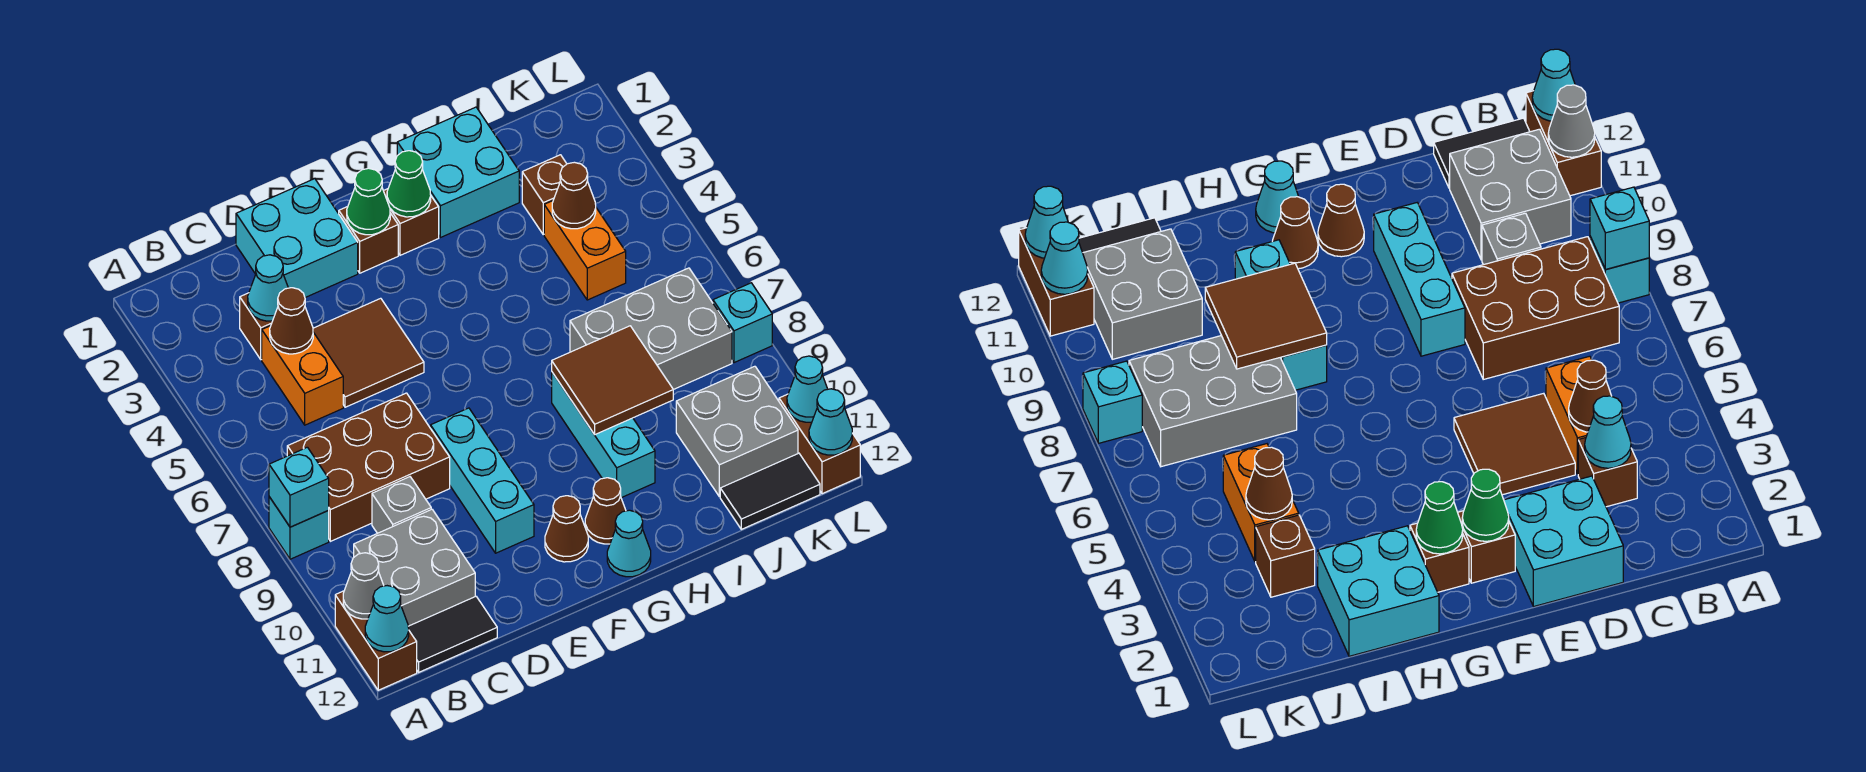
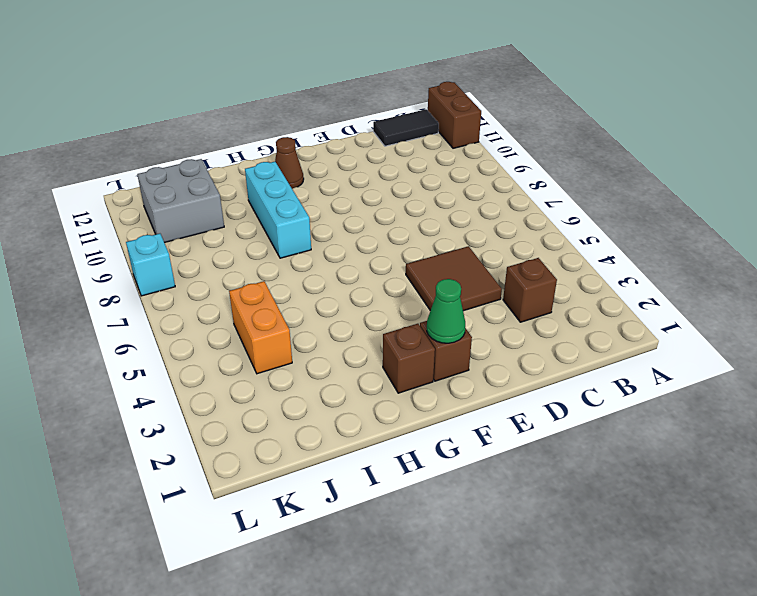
none -> cyan 1x1 brick [269,497,329,559]
none -> brown 2x3 brick [287,393,450,541]
none -> grey 2x2 brick [354,509,475,626]
none -> orange 1x2 brick [262,326,343,425]

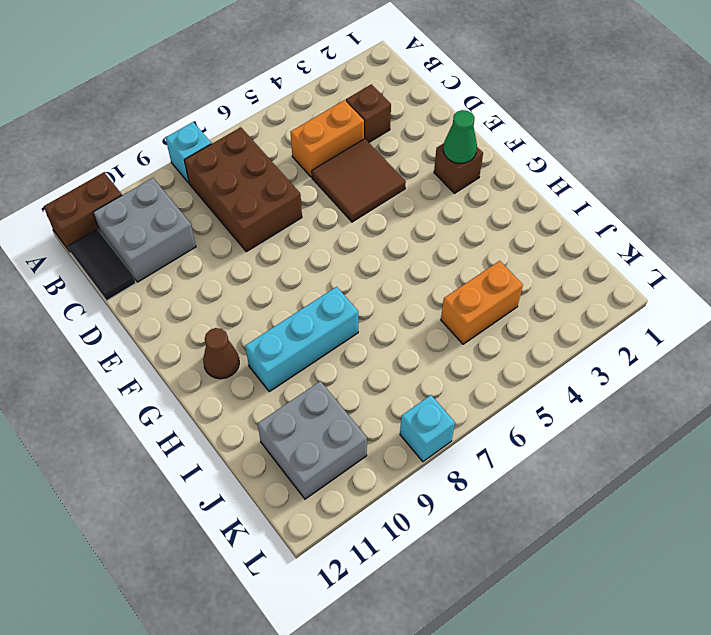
none -> grey 1x1 brick [372,477,431,533]
none -> cyan 2x2 brick [236,179,358,297]
none -> cyan 1x3 brick [431,408,534,553]
none -> brown 1x1 cone [545,496,588,562]

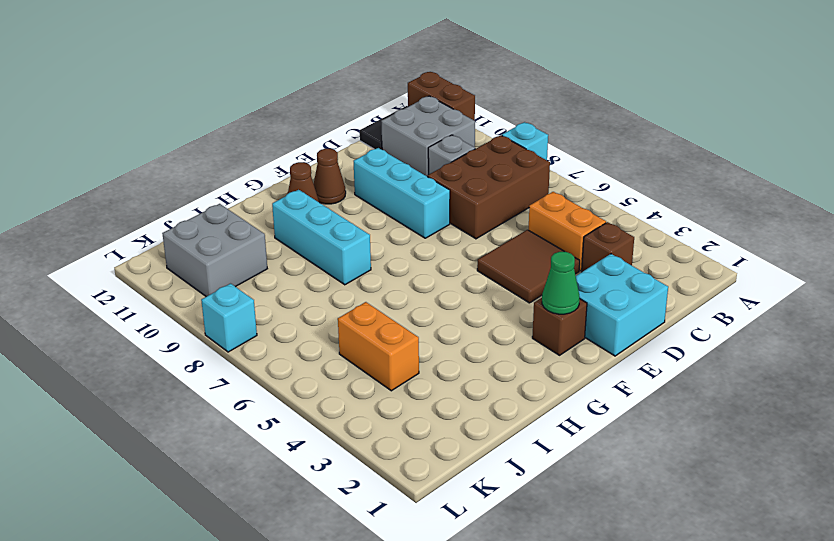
none -> brown 1x1 brick [384,189,439,255]
none -> cyan 1x1 cone [607,510,651,577]
none -> cyan 2x2 brick [397,107,519,238]
none -> grey 2x3 brick [570,268,732,390]

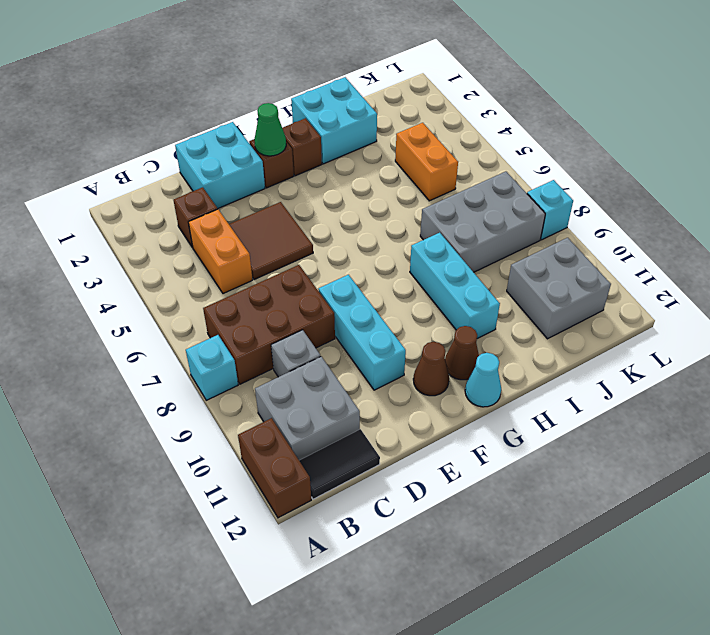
none -> brown 1x1 brick [522,155,567,234]
none -> black 1x2 tile [720,453,820,529]
none -> brown 1x2 brick [779,394,860,494]
none -> cyan 1x1 brick [269,447,329,527]

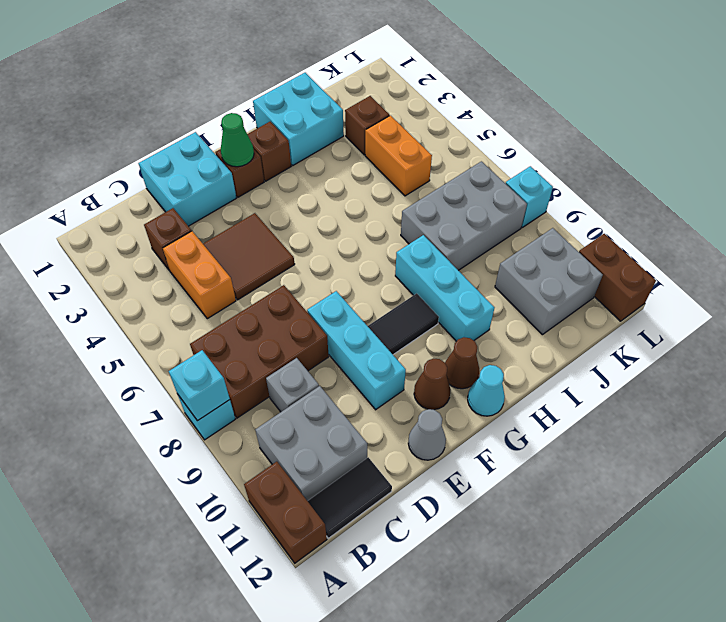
grey 1x1 cone [408,409,446,460] -> grey 1x1 cone moved to [343,553,384,619]
black 1x2 tile [368,293,439,355] -> black 1x2 tile moved to [720,453,820,529]
none -> cyan 1x1 cone [365,586,409,652]
none -> cyan 1x1 cone [248,255,288,321]
none -> brown 1x1 cone [270,288,313,354]
none -> green 1x1 cone [387,151,431,217]

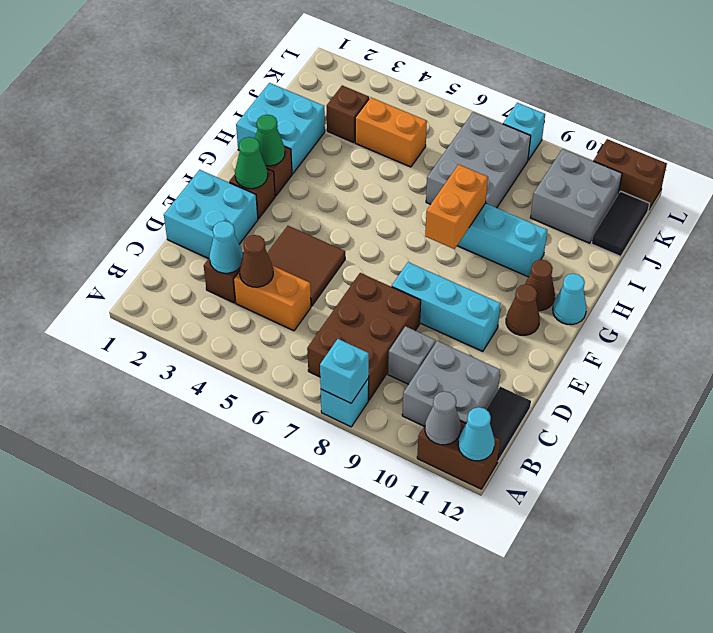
orange 1x2 brick [425,164,488,249] -> brown 2x2 tile [552,326,673,435]
none -> brown 1x1 cone [552,162,596,229]
none -> cyan 1x1 cone [787,356,828,422]
none -> cyan 1x1 cone [809,389,852,455]

